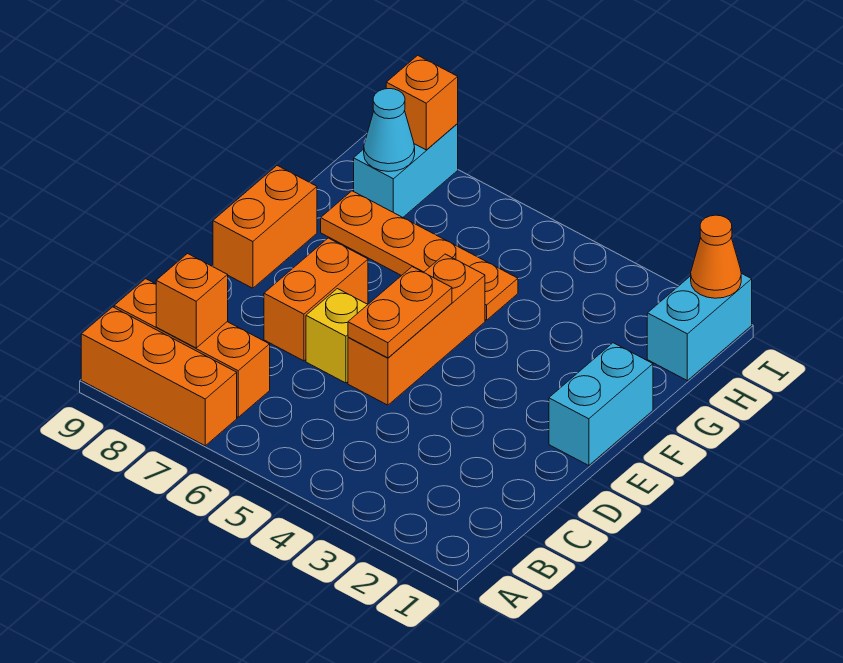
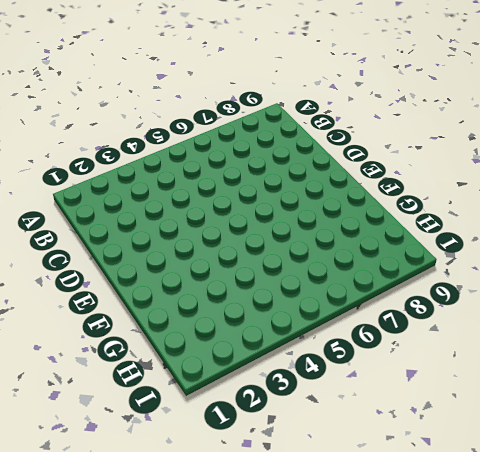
none -> orange 1x3 brick [81,307,237,446]
none -> orange 1x3 brick [114,279,270,417]
none -> orange 1x3 brick [348,254,485,405]

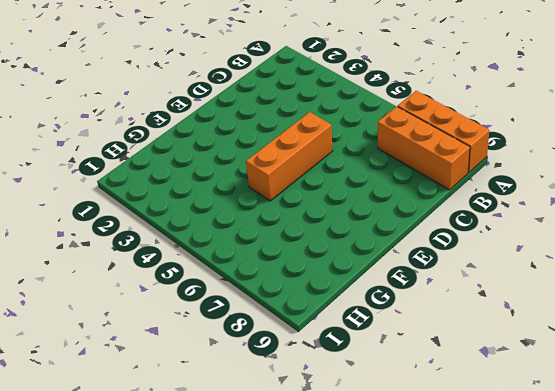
none -> yellow 1x1 brick [306,289,368,383]
none -> orange 1x2 brick [264,238,368,361]
none -> cyan 1x2 brick [549,343,653,466]

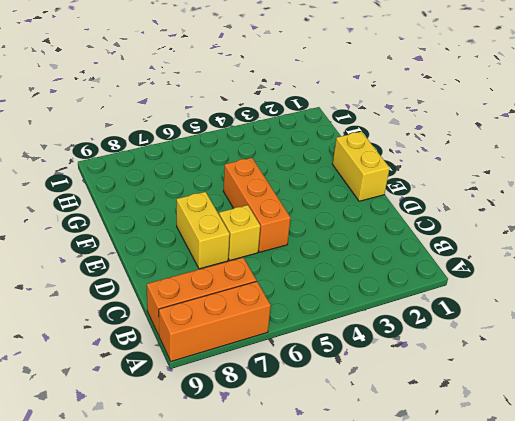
yellow 1x2 brick [177,192,230,269] -> orange 1x2 brick [264,238,368,361]
yellow 1x2 brick [333,132,390,201] -> cyan 1x2 brick [549,343,653,466]
none -> orange 1x2 brick [213,166,317,288]
none -> orange 1x4 plate [321,191,518,320]
none -> cyan 1x2 brick [647,273,752,381]

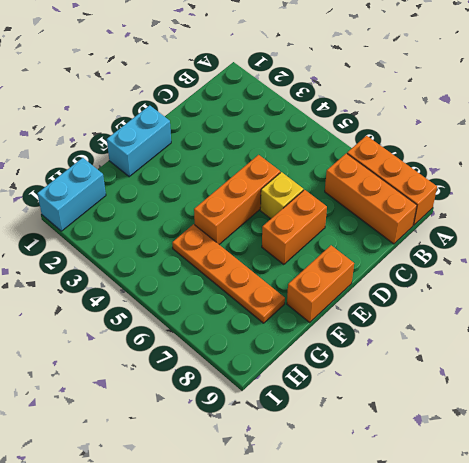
none -> cyan 1x2 brick [354,124,458,217]
none -> orange 1x1 brick [156,254,228,348]
none -> orange 1x2 plate [348,267,452,358]

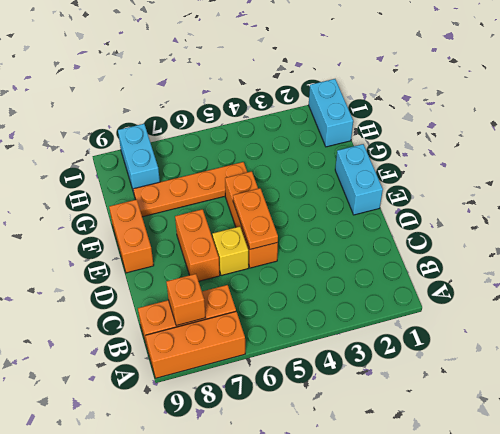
none -> cyan 1x1 cone [364,89,415,172]
none -> orange 1x1 cone [691,215,741,298]
none -> orange 1x1 brick [386,55,458,150]

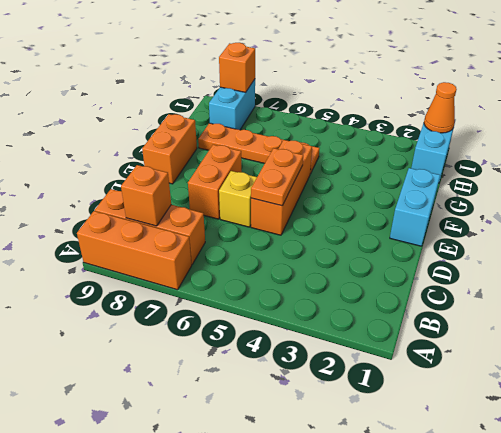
none -> cyan 1x1 cone [364,89,415,172]

